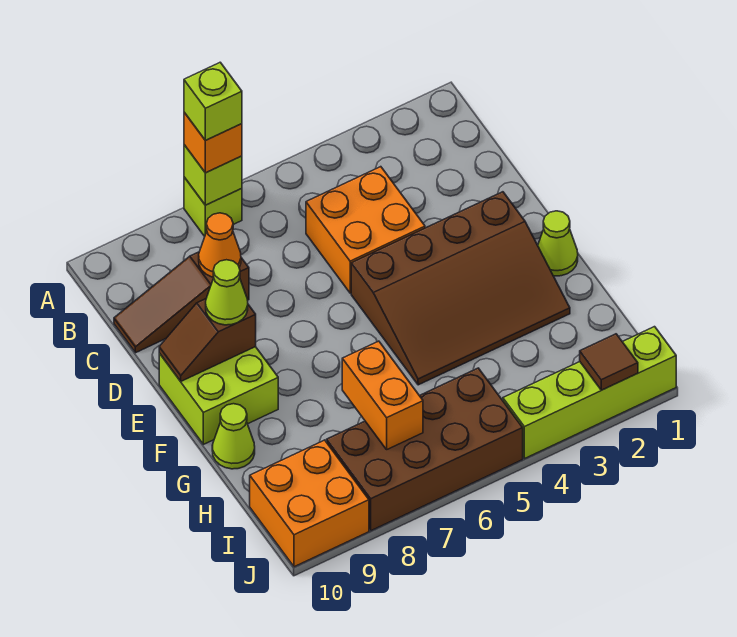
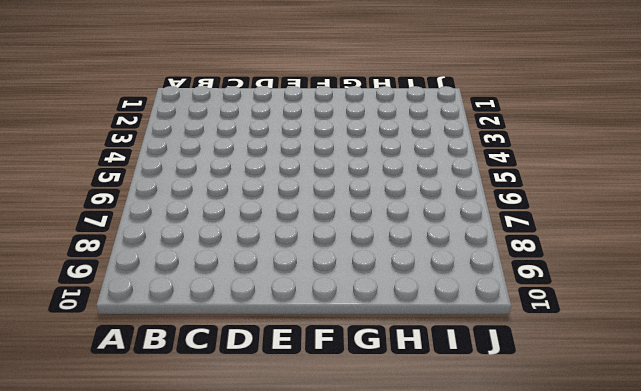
none -> lime 1x1 brick [184,177,242,236]
none -> orange 2x2 brick [306,167,425,293]
none -> brown 1x3 slope [114,252,249,353]

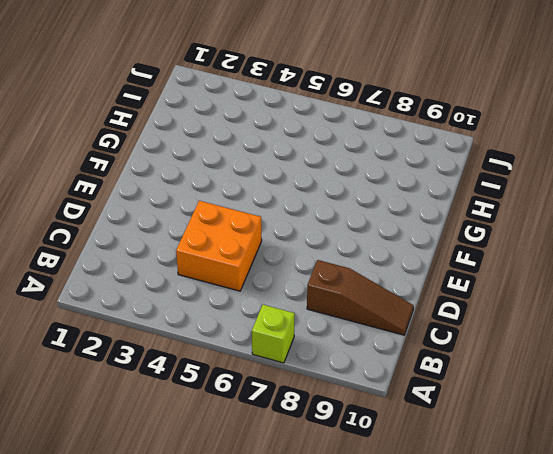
none -> brown 3x4 slope [351,192,570,385]
none -> lime 2x2 brick [159,347,278,444]
none -> lime 1x1 cone [538,211,578,276]

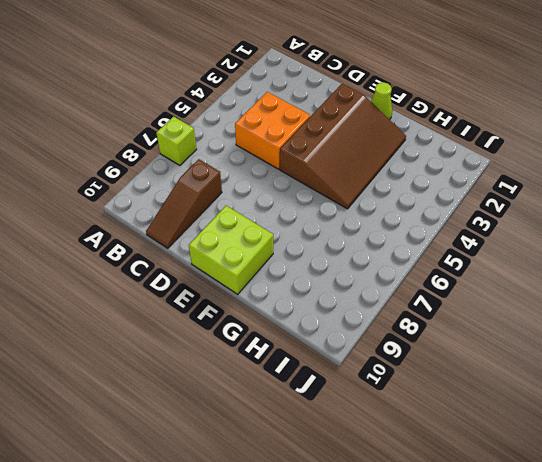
none -> lime 1x1 cone [212,404,255,469]
none -> brown 2x4 brick [327,368,523,531]
none -> orange 2x2 brick [250,440,369,567]

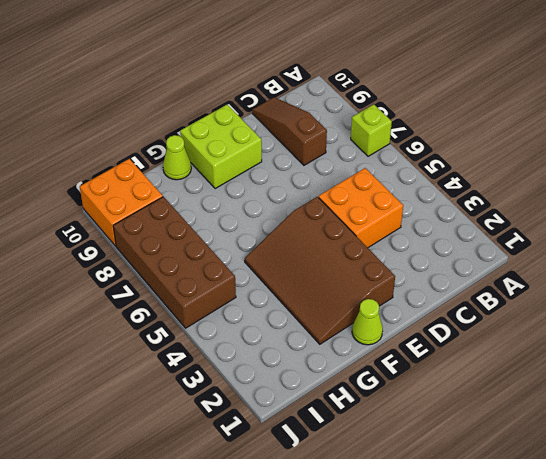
none -> lime 1x4 brick [503,327,676,459]
none -> lime 1x1 brick [184,145,242,205]
none -> orange 1x1 cone [199,213,241,277]

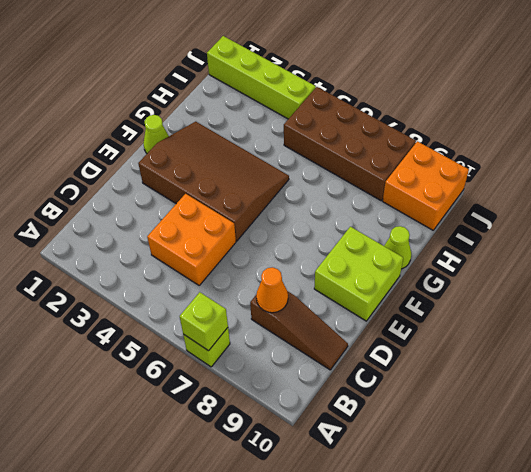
none -> brown 1x2 slope [159,299,256,381]
none -> orange 1x2 brick [342,341,423,449]
none -> brown 1x1 tile [580,334,638,390]

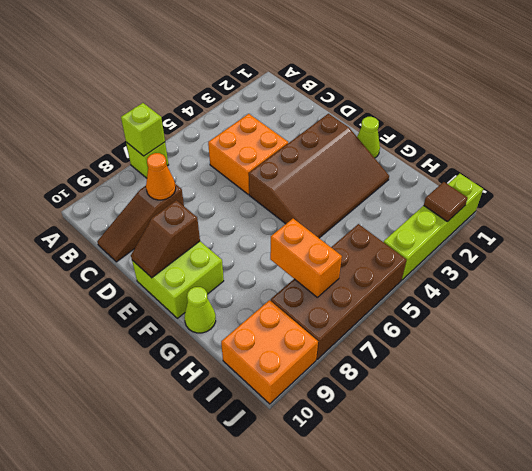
none -> orange 1x1 brick [184,112,242,173]
none -> lime 1x1 cone [206,260,248,325]
none -> lime 1x1 brick [184,62,242,140]

